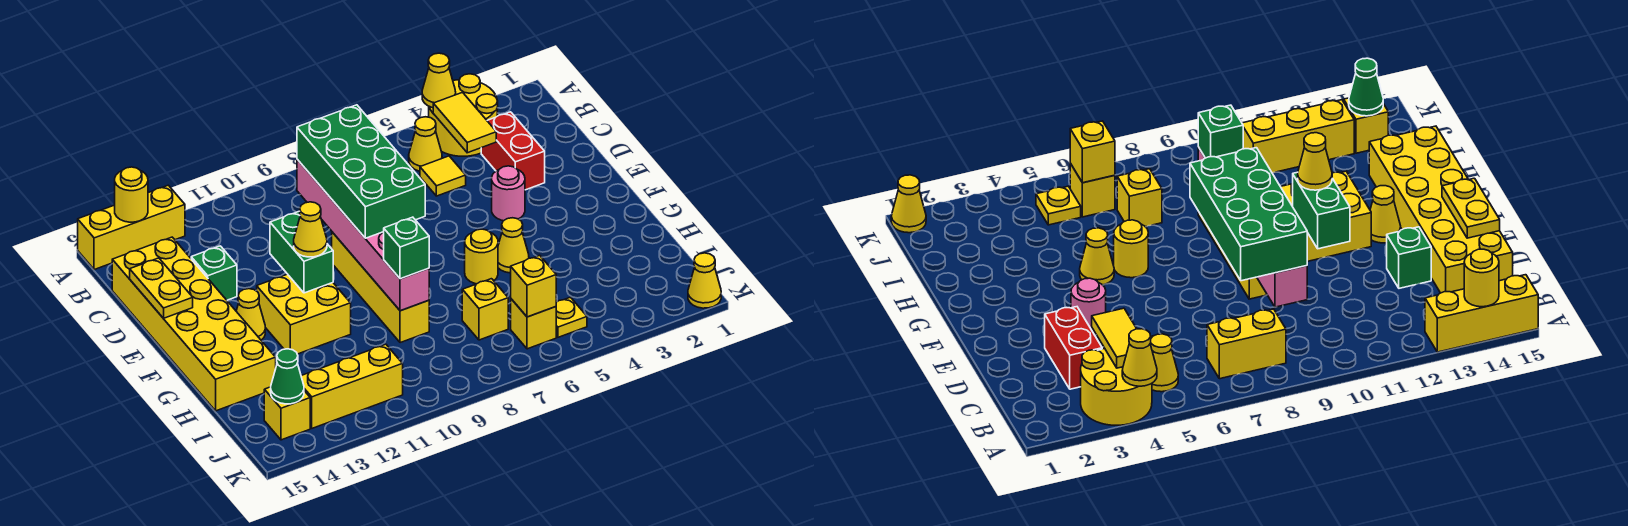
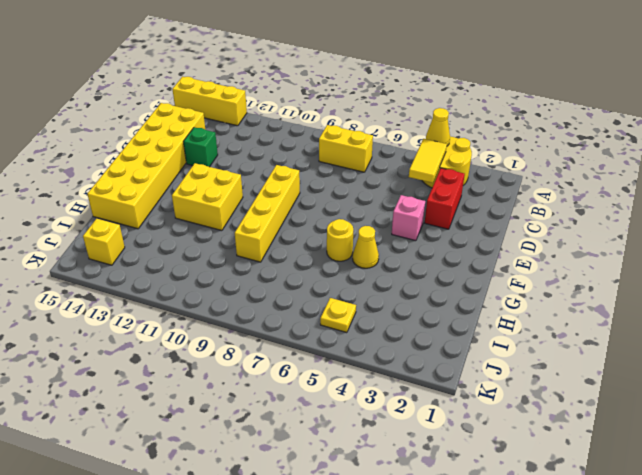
pink 1x1 brick [392,195,425,241] -> pink 1x1 round brick [492,166,525,221]
none -> yellow 1x1 cone [409,117,442,171]
none -> yellow 1x1 tile [420,156,466,196]
none -> yellow 1x1 cone [236,289,265,340]
none -> yellow 1x1 brick [462,279,508,340]

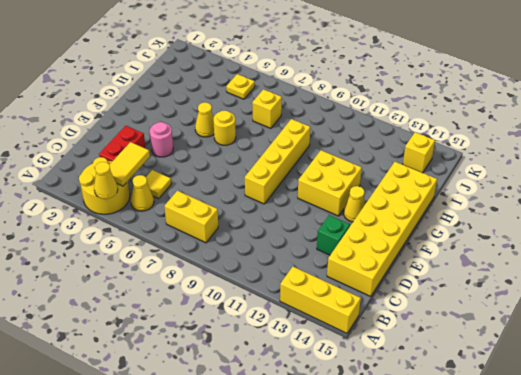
none -> yellow 1x1 brick [511,299,556,349]
none -> yellow 1x3 brick [301,344,403,428]
none -> yellow 1x1 cone [688,253,721,308]
none -> yellow 1x1 round brick [115,167,148,222]

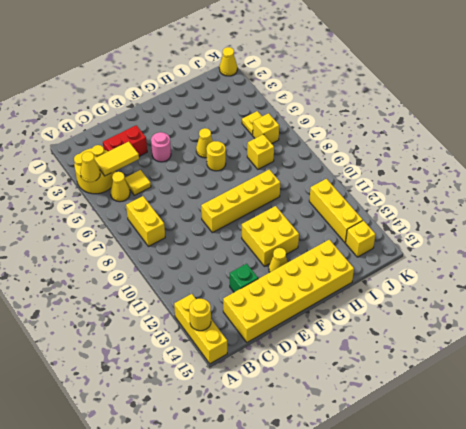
none -> pink 1x6 brick [297,159,429,311]
none -> yellow 1x2 plate [130,258,193,318]
none -> green 1x2 brick [270,211,333,293]
none -> yellow 1x1 brick [511,255,556,317]

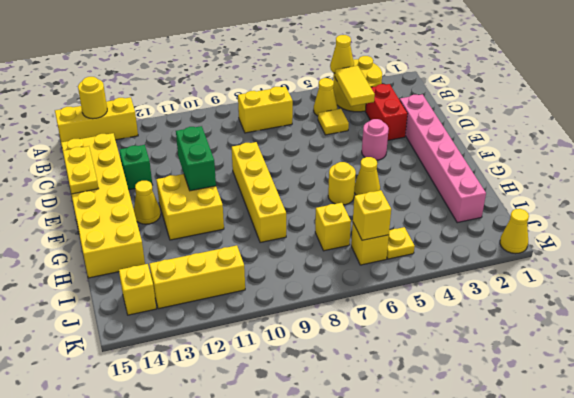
pink 1x6 brick [400,94,486,223] -> pink 1x6 brick moved to [297,159,429,311]
none -> green 1x1 cone [271,349,304,404]
none -> green 2x4 brick [297,105,425,238]
none -> yellow 1x1 cone [294,202,327,257]
none -> green 1x1 brick [384,217,429,279]

